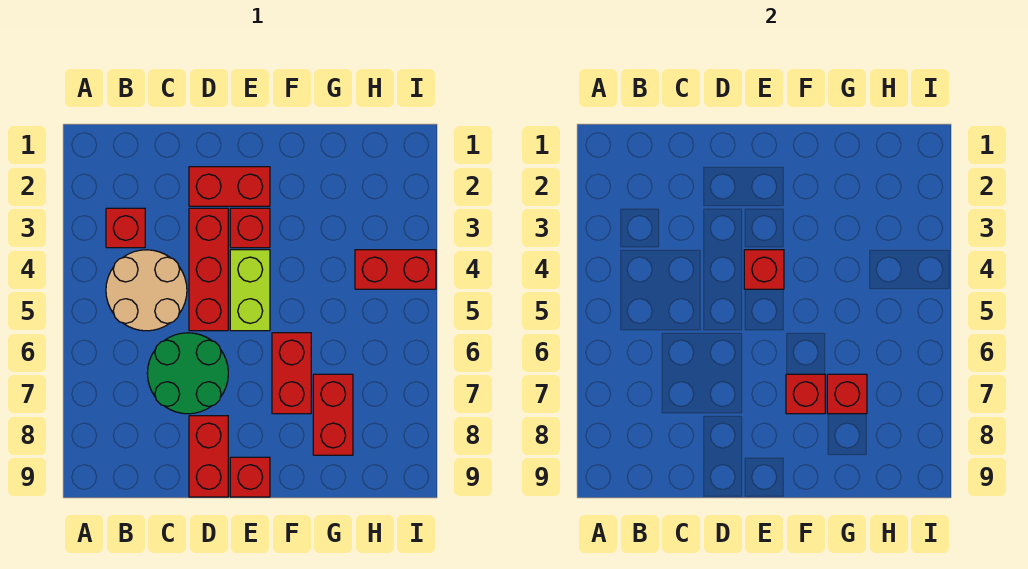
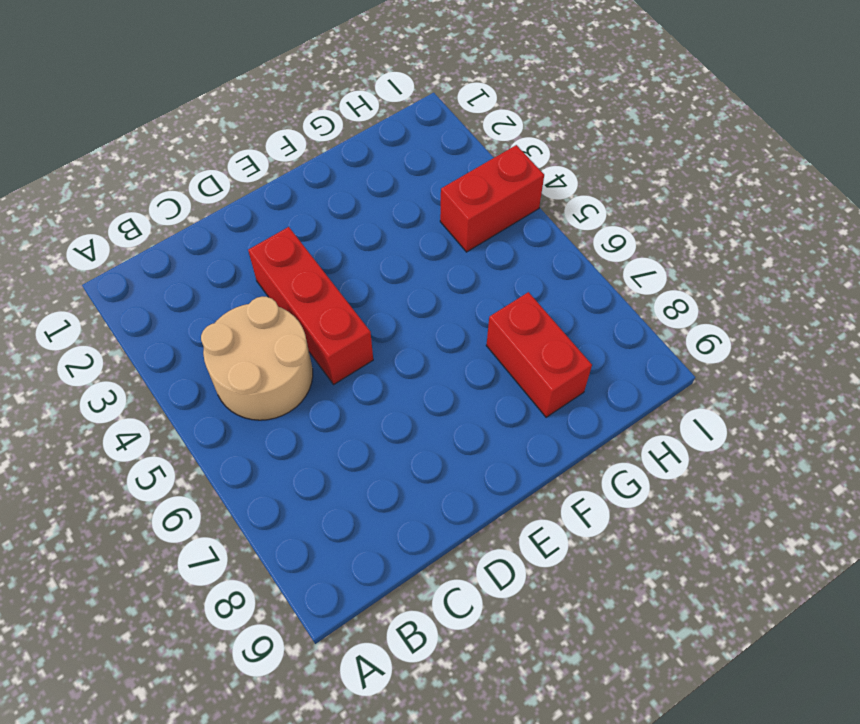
none -> red 1x1 brick [106,208,145,248]
none -> green 2x2 round brick [147,333,228,414]
none -> red 1x2 brick [189,167,270,206]

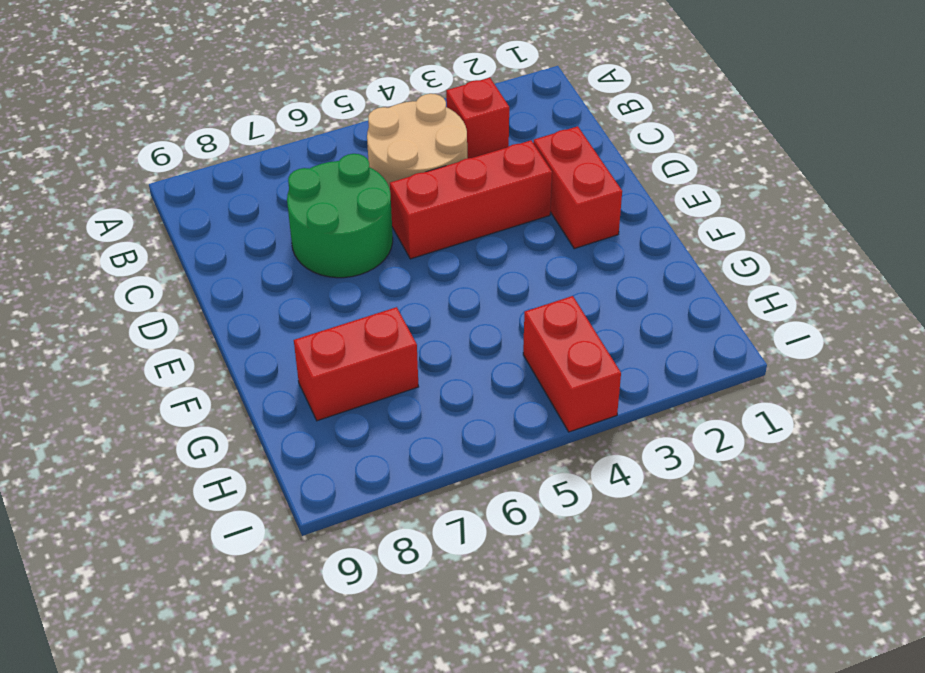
none -> red 1x2 brick [189,416,228,497]
none -> red 1x1 brick [230,208,270,248]
none -> lime 1x2 brick [230,250,270,331]

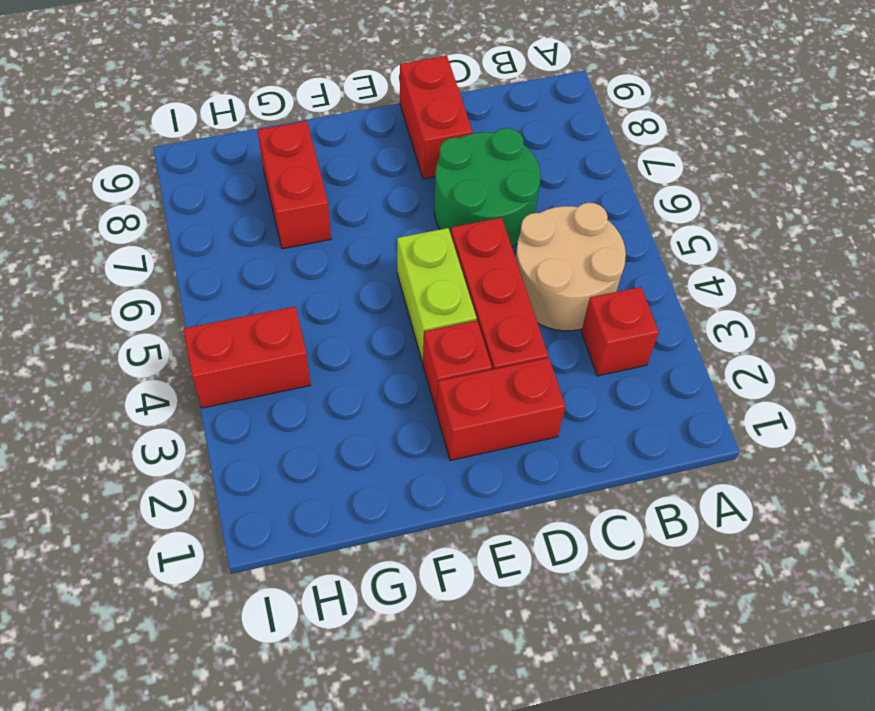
none -> red 1x1 brick [230,457,270,497]
none -> red 1x2 brick [272,333,311,414]
none -> red 1x1 brick [744,250,784,289]

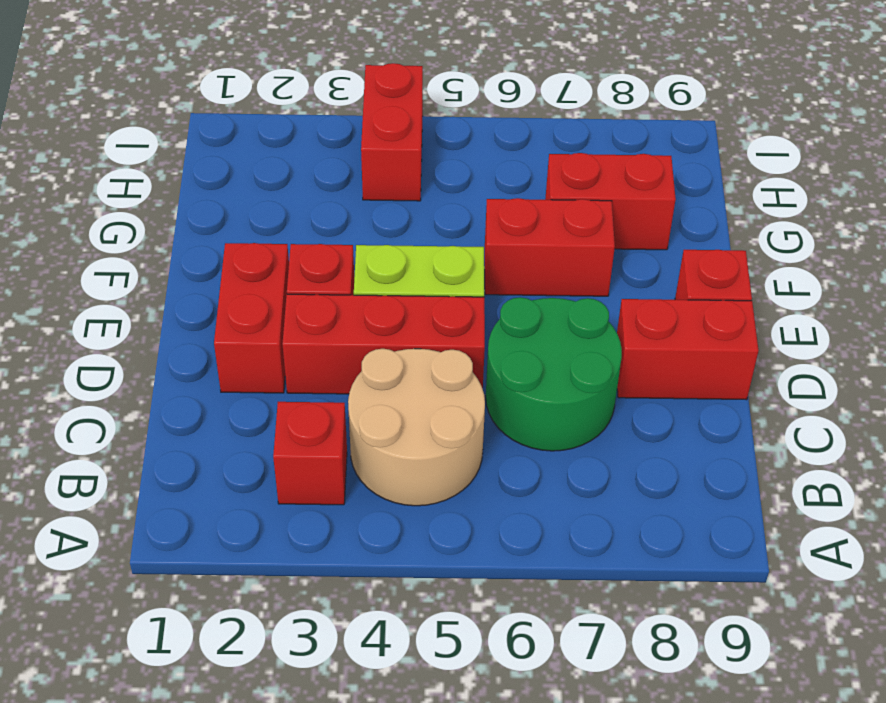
none -> red 1x1 brick [744,250,784,289]
none -> red 1x1 brick [786,374,825,414]
none -> red 1x1 brick [827,374,867,414]

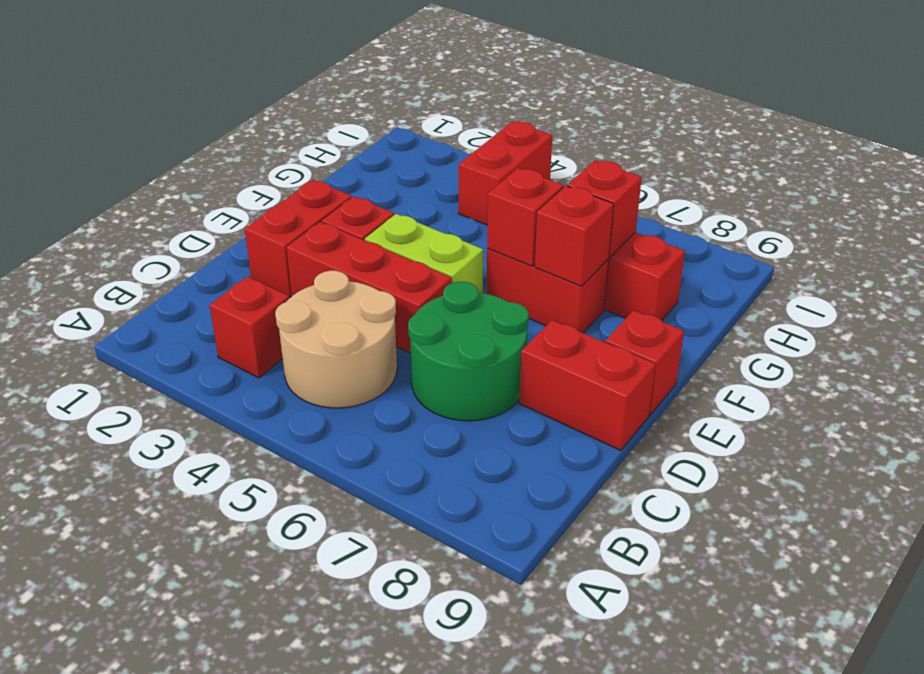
red 1x1 brick [487,168,564,266] -> red 1x1 brick moved to [744,250,784,289]

